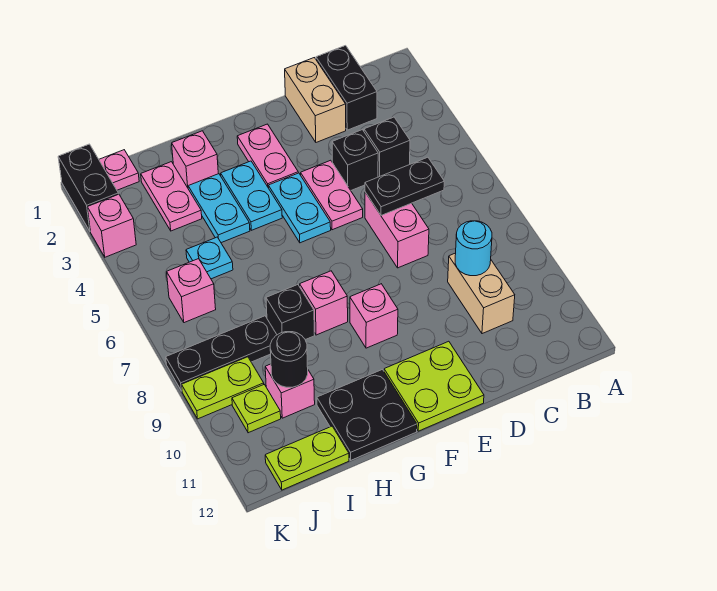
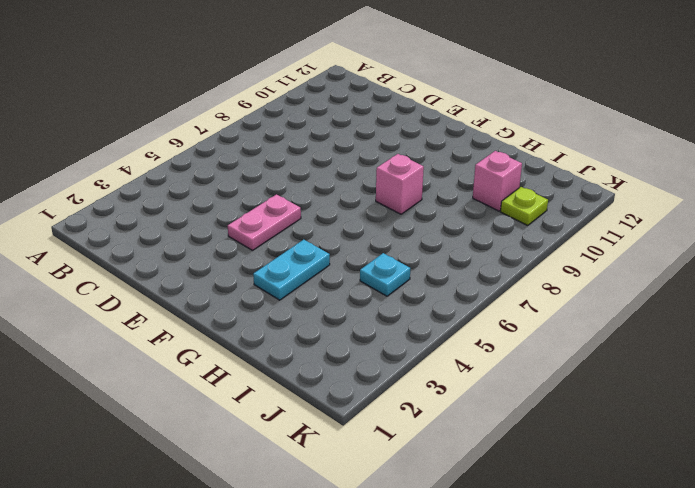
none -> black 1x2 brick [316,46,377,130]
none -> black 1x1 brick [364,117,410,177]
none -> tan 1x2 brick [448,253,515,334]
none -> tan 1x2 brick [285,58,346,142]

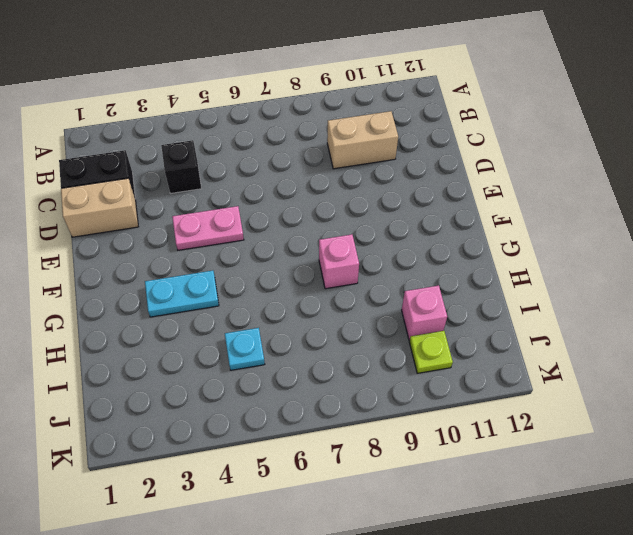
none -> black 1x1 brick [332,130,378,190]
none -> pink 1x2 brick [365,192,429,268]
none -> lime 2x2 plate [384,341,484,431]
none -> pink 1x2 plate [237,124,298,188]

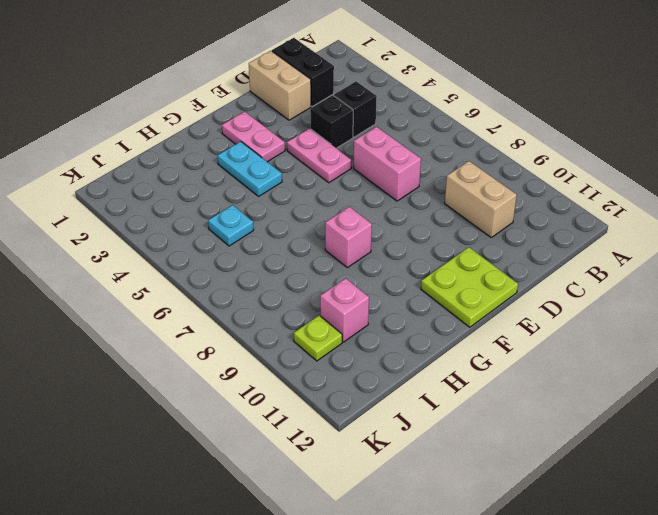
none -> cyan 1x2 plate [268,173,331,243]
none -> pink 1x1 brick [350,284,398,348]
none -> black 2x2 plate [317,370,417,460]
none -> pink 1x1 brick [172,131,218,188]

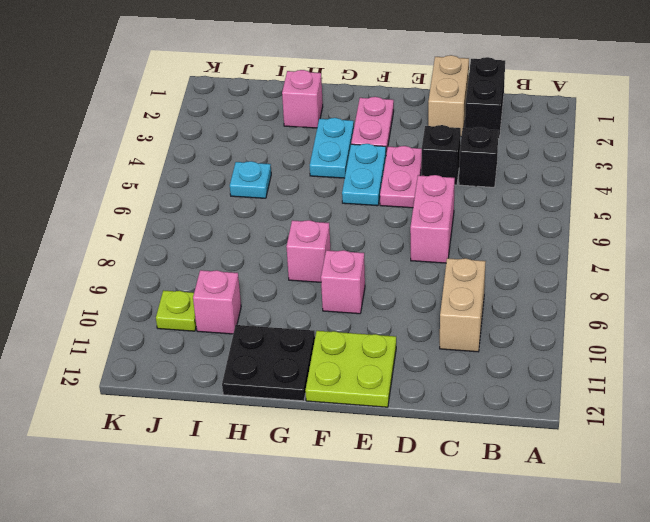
none -> cyan 1x2 plate [188,174,250,243]
none -> black 1x1 brick [266,285,315,340]
none -> pink 1x2 plate [141,162,202,231]
none -> black 1x3 plate [166,316,277,391]

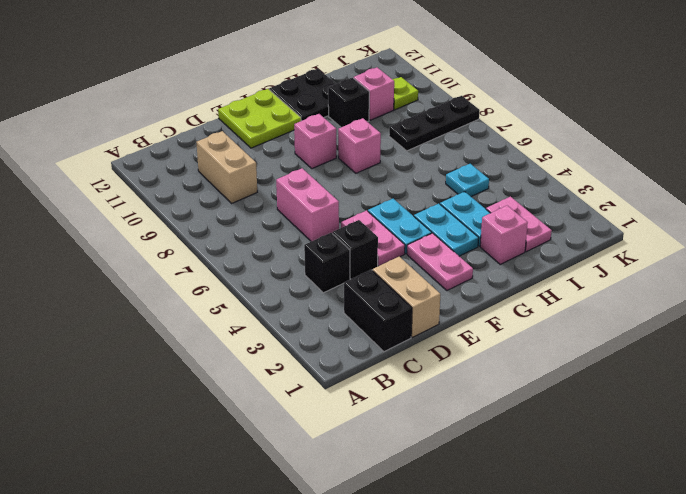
black 1x1 brick [328,78,369,127] -> black 1x1 brick moved to [266,285,315,340]
none -> lime 1x2 plate [265,426,349,490]
none -> pink 1x1 plate [99,150,139,190]
none -> pink 1x1 brick [167,259,216,323]
none -> lime 1x2 plate [182,357,264,419]

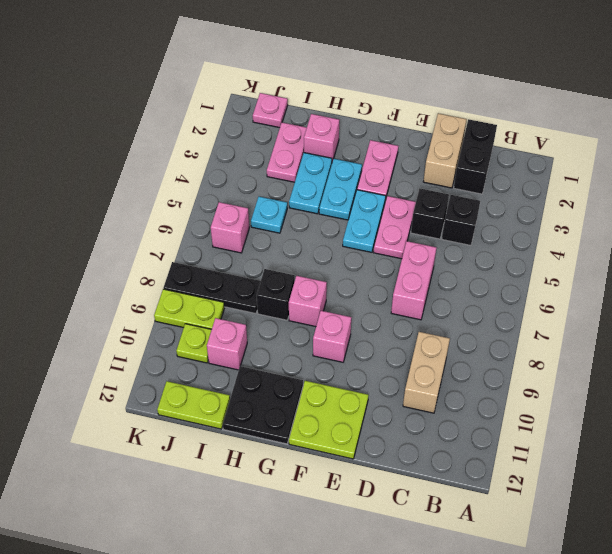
none -> black 1x2 brick [58,144,118,232]
none -> pink 1x1 brick [87,194,136,257]
none -> black 1x2 plate [365,157,444,215]
none -> cyan 1x1 round brick [455,221,492,276]

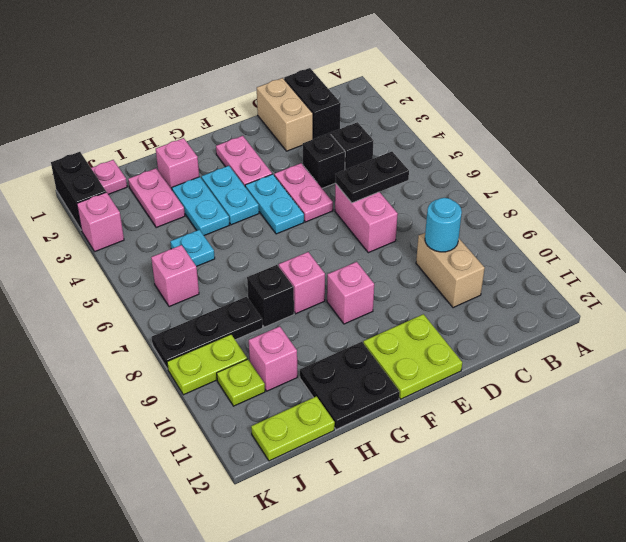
none -> black 1x1 round brick [270,332,308,387]

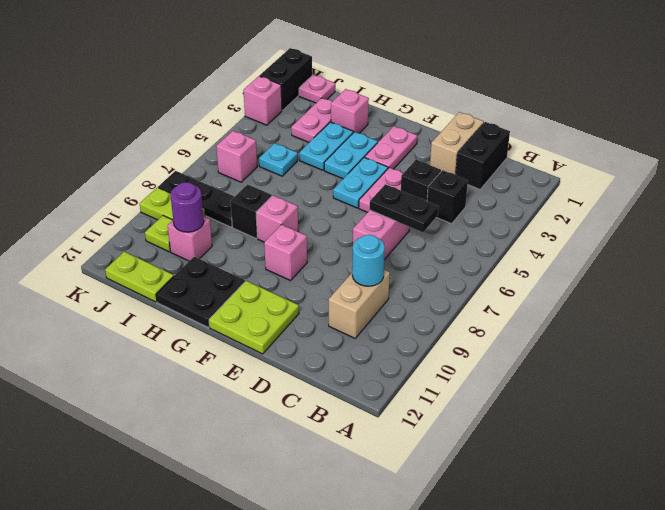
purple 1x1 round brick [170,182,204,232] -> black 1x1 round brick [270,332,308,387]

